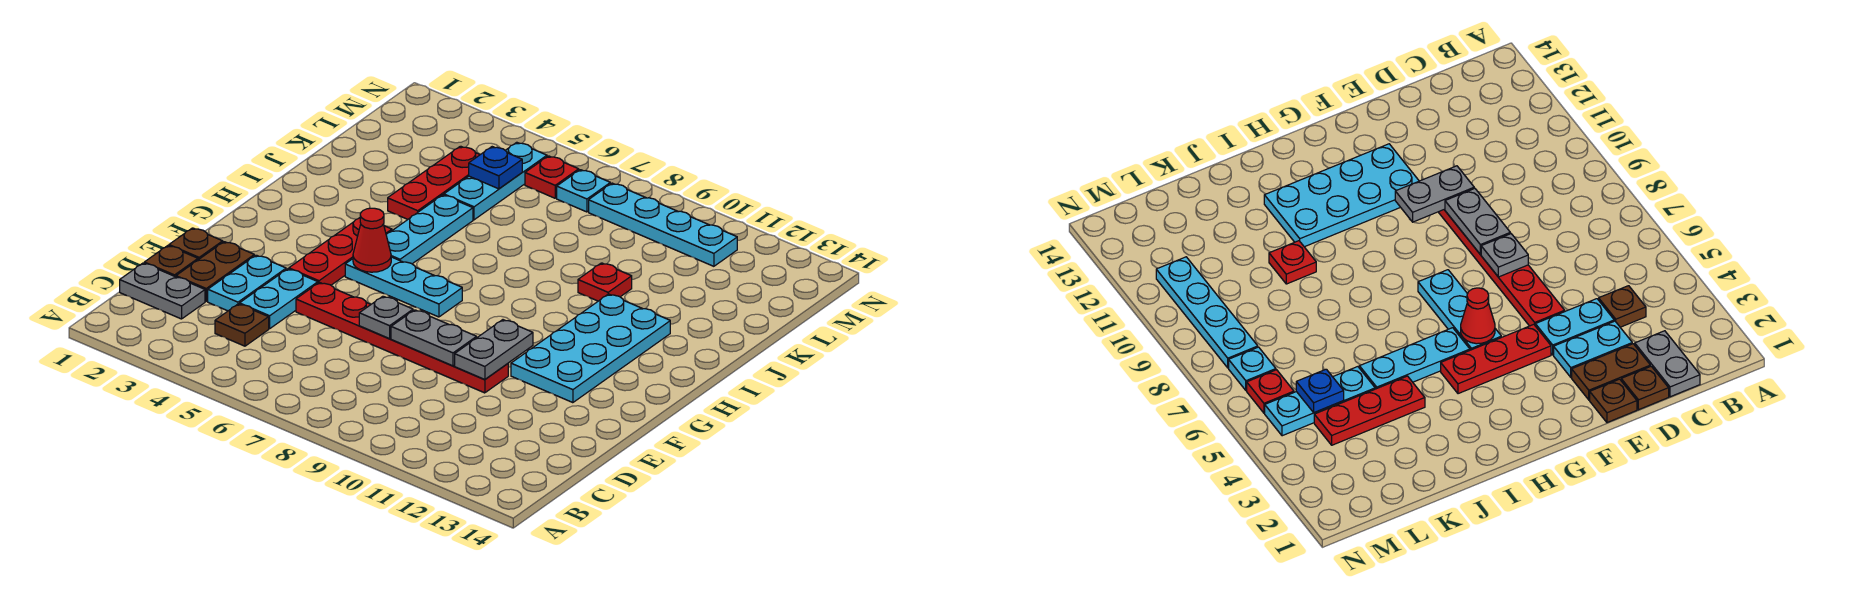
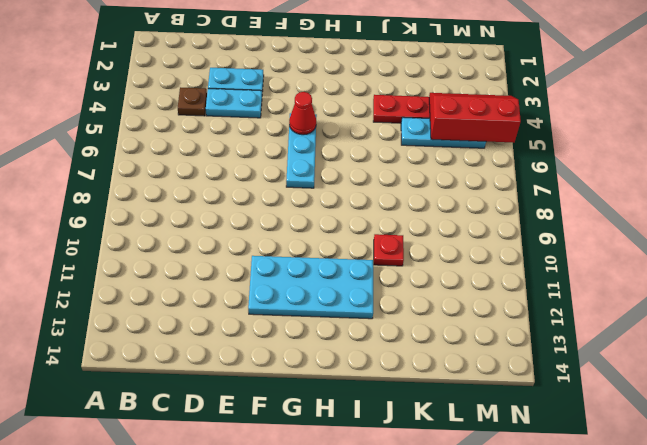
red 2x3 slope [429,93,521,143] -> blue 1x1 plate [469,147,522,189]
none -> grey 1x2 plate [120,263,205,319]
none -> brown 1x1 plate [144,246,198,277]
none -> brown 1x2 plate [176,242,254,301]

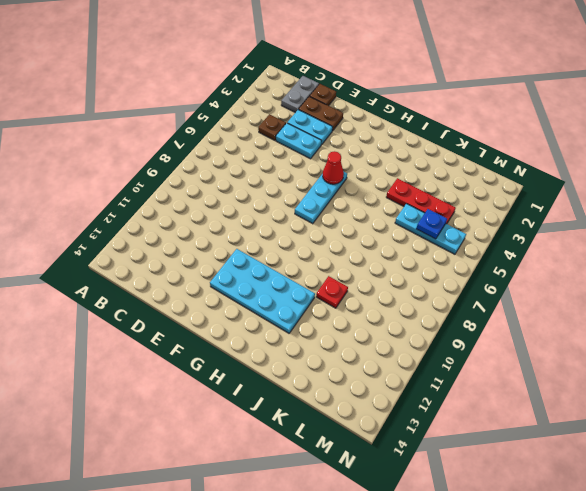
none -> brown 1x1 plate [169,228,223,260]
none -> red 1x6 plate [296,283,508,393]
none -> red 1x3 plate [289,218,392,285]

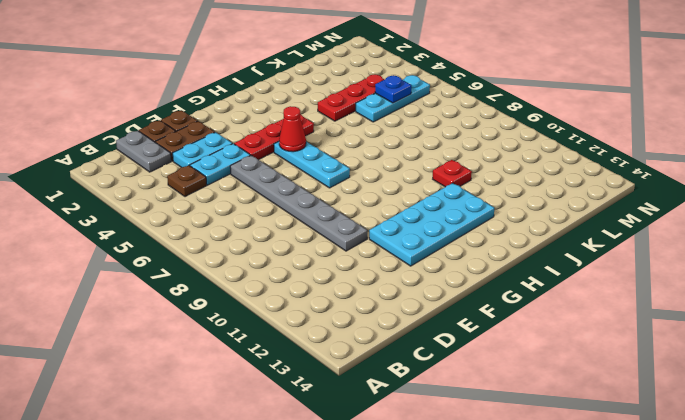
grey 1x6 plate [230,155,367,251] -> red 1x6 plate [296,283,508,393]
none -> cyan 1x3 plate [386,195,473,264]
none -> red 1x1 plate [525,156,579,198]
none -> cyan 1x1 plate [557,170,610,212]

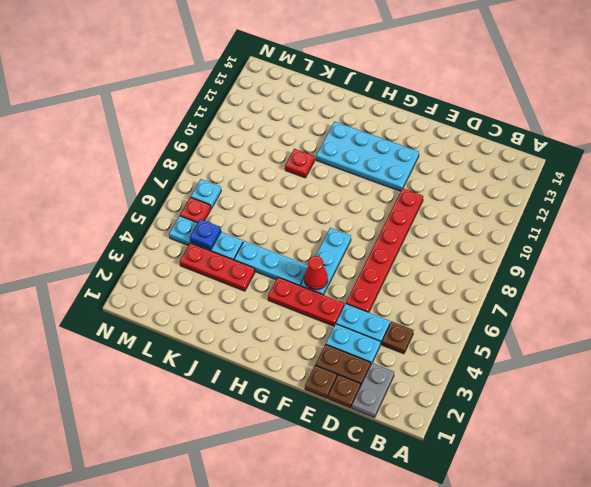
none -> cyan 1x4 plate [589,183,737,266]
none -> grey 1x1 plate [359,296,413,339]
none -> grey 1x2 plate [391,310,477,366]

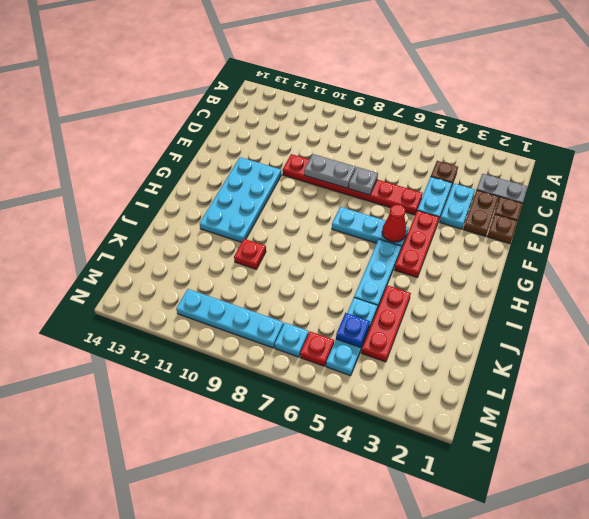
none -> grey 1x2 plate [455,320,533,379]

